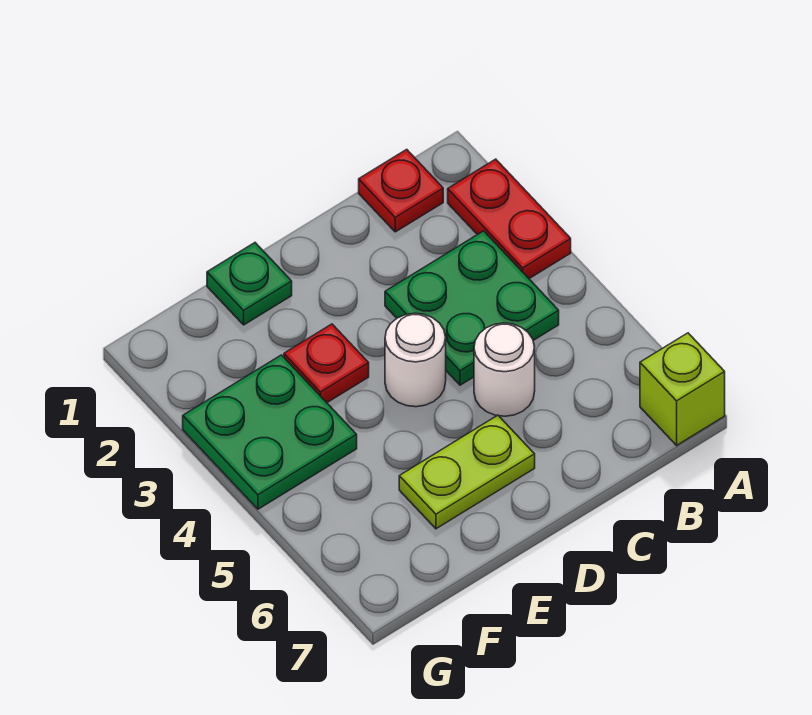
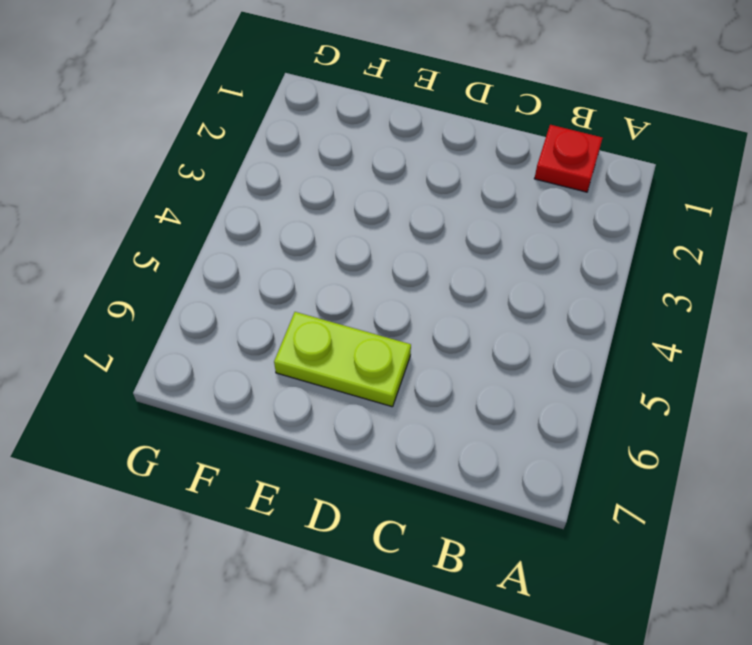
none -> red 1x2 plate [448,159,571,279]
none -> lime 1x1 brick [640,333,725,445]

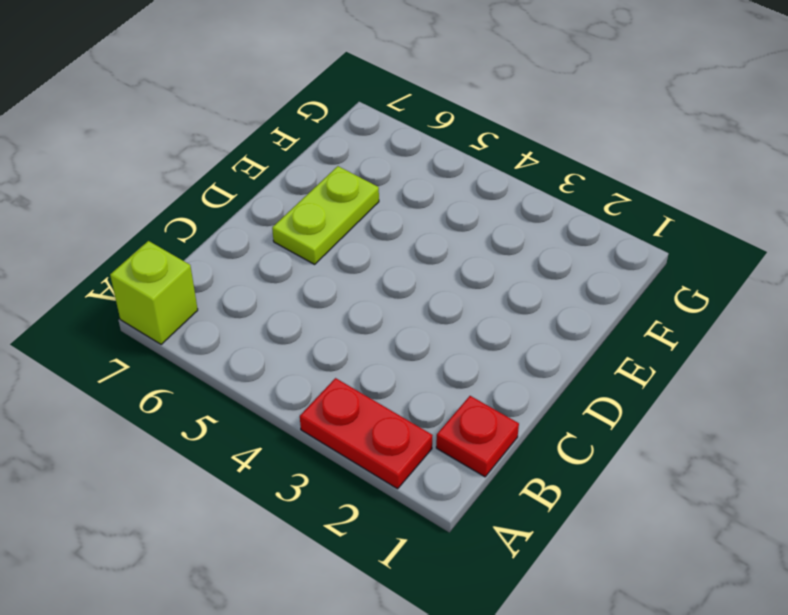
none -> green 2x2 plate [385,231,559,385]
none -> white 1x1 round brick [474,323,535,416]

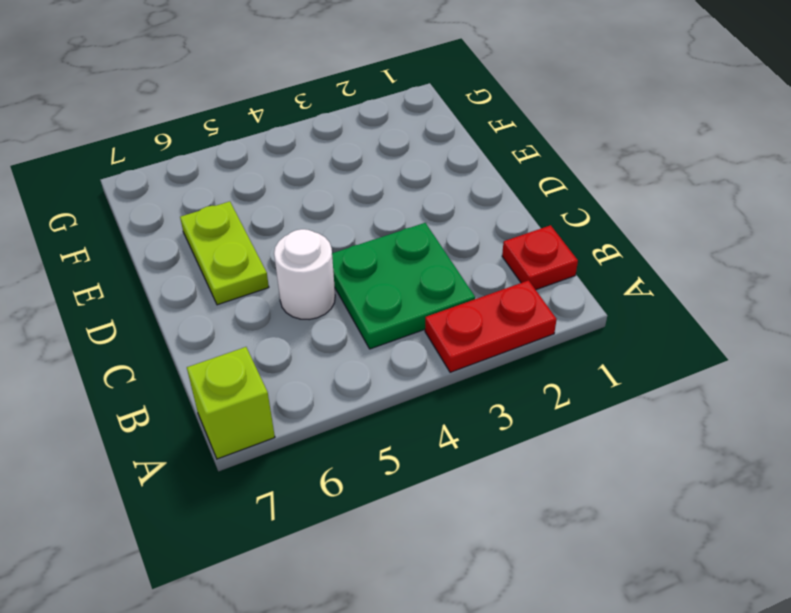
none -> white 1x1 round brick [385,313,446,407]
none -> green 1x1 plate [207,243,292,325]

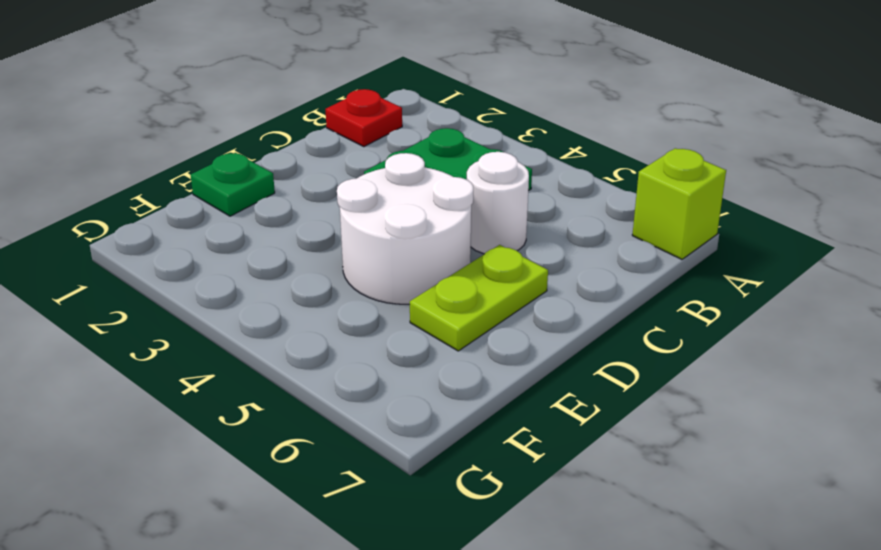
white 2x2 round brick [337,153,473,304] -> white 1x1 round brick [385,313,446,407]
none -> red 1x2 plate [448,159,571,279]
none -> red 1x1 plate [284,324,369,403]

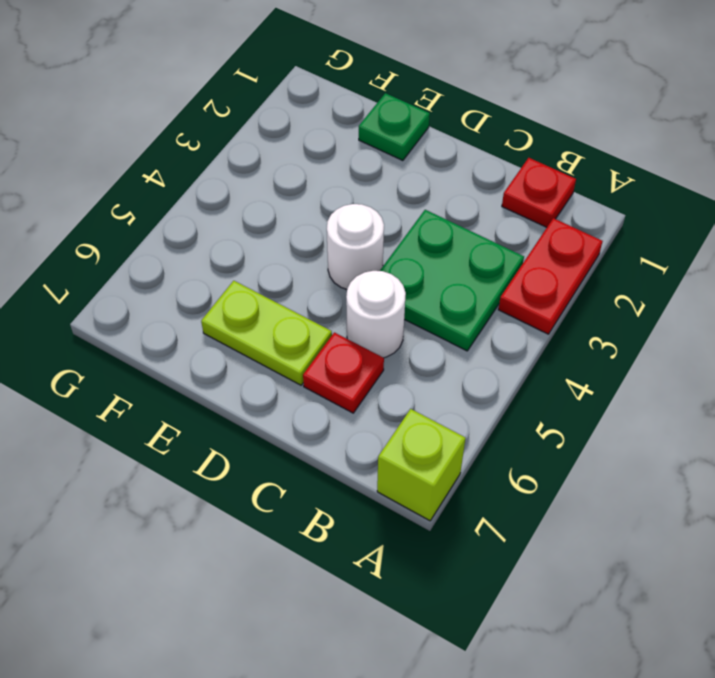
red 1x1 plate [303,332,384,413] -> red 1x1 plate moved to [284,324,369,403]
none -> green 2x2 plate [183,355,357,509]

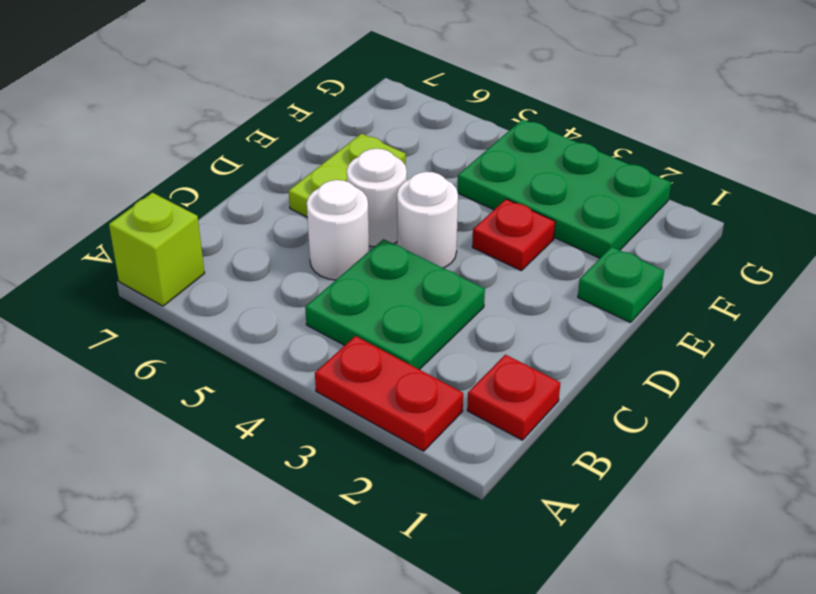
white 1x1 round brick [347,149,407,247] -> none
green 2x3 plate [457,119,671,258] -> green 2x2 plate [183,355,357,509]

